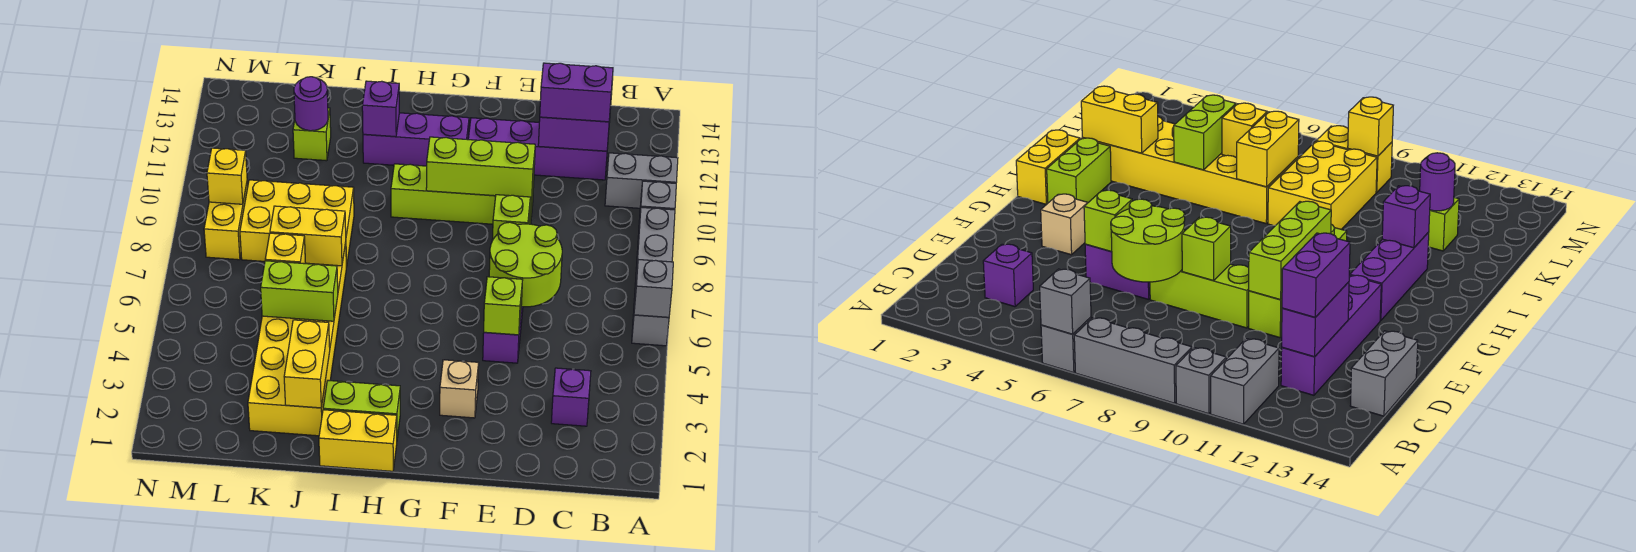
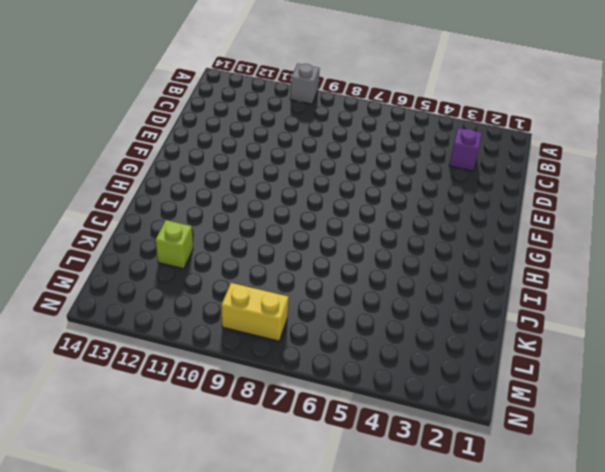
none -> grey 1x1 brick [632,303,669,346]
none -> grey 1x3 brick [634,207,675,302]
none -> grey 1x2 brick [605,153,678,208]
none -> purple 1x4 brick [468,118,608,180]

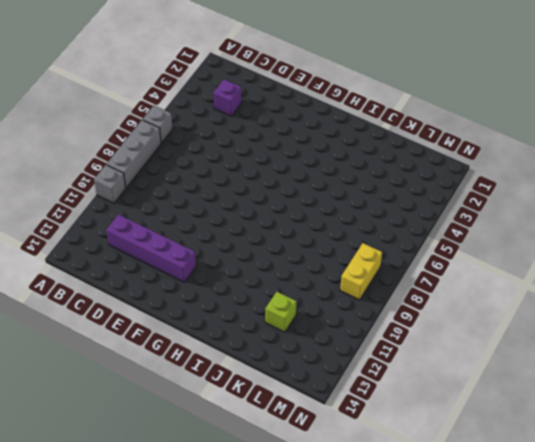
none -> grey 1x2 brick [605,153,678,208]
none -> grey 1x2 brick [1350,331,1418,416]
none -> purple 1x2 brick [483,307,523,363]
none -> lime 1x3 brick [1150,264,1249,328]

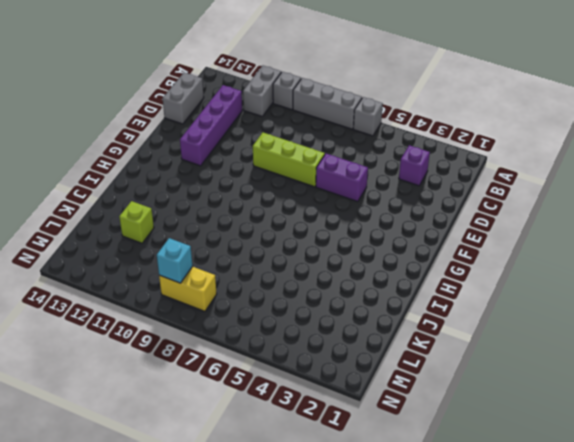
cyan 1x1 brick [157,238,193,283] -> yellow 1x1 brick [207,148,247,204]
none -> lime 1x4 brick [391,164,534,224]
none -> tan 1x1 brick [440,360,479,418]
none -> purple 1x3 brick [363,113,469,166]
none -> yellow 1x2 brick [319,410,397,471]

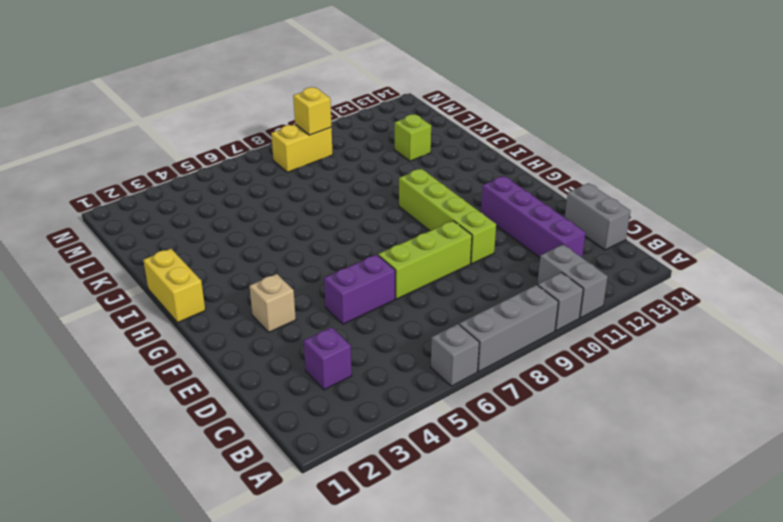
none -> purple 1x3 brick [363,113,469,166]
none -> lime 1x2 brick [323,381,400,438]
none -> yellow 2x6 brick [248,242,346,436]
none -> yellow 2x3 brick [240,180,354,267]

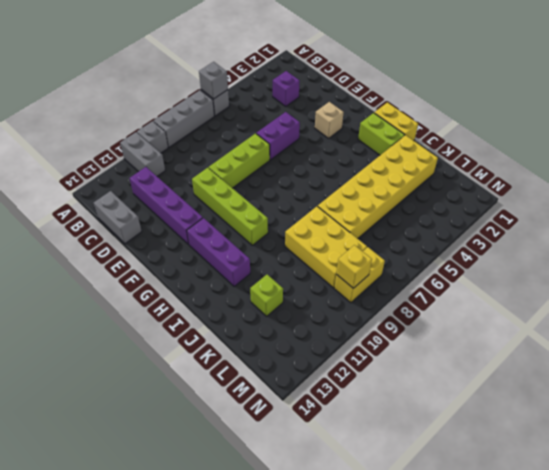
none -> purple 1x2 brick [538,117,610,151]
none -> lime 2x2 round brick [489,222,562,307]
none -> lime 1x1 brick [484,277,522,335]
none -> lime 1x1 brick [492,195,530,240]

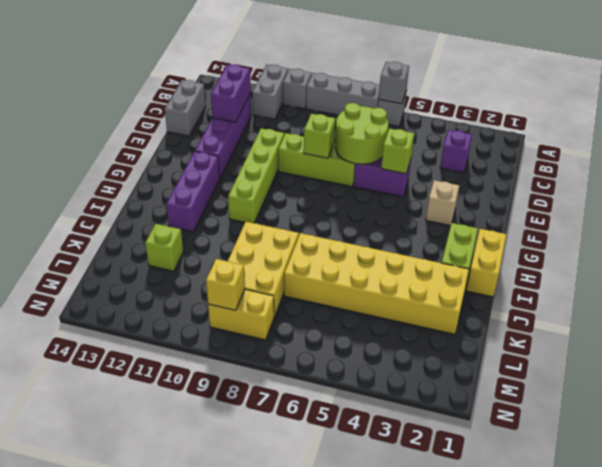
none -> lime 1x3 brick [426,137,535,198]
none -> purple 1x1 brick [362,81,399,137]
none -> yellow 1x2 brick [284,320,330,408]
none -> lime 1x2 brick [261,261,338,321]

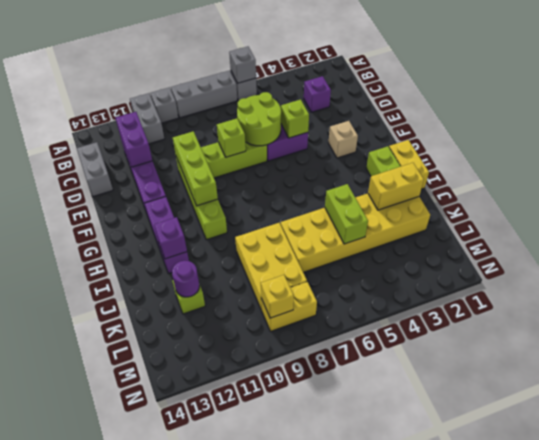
none -> yellow 1x2 brick [270,206,346,266]
none -> yellow 1x1 brick [265,233,306,264]
none -> purple 1x2 brick [540,63,613,122]

